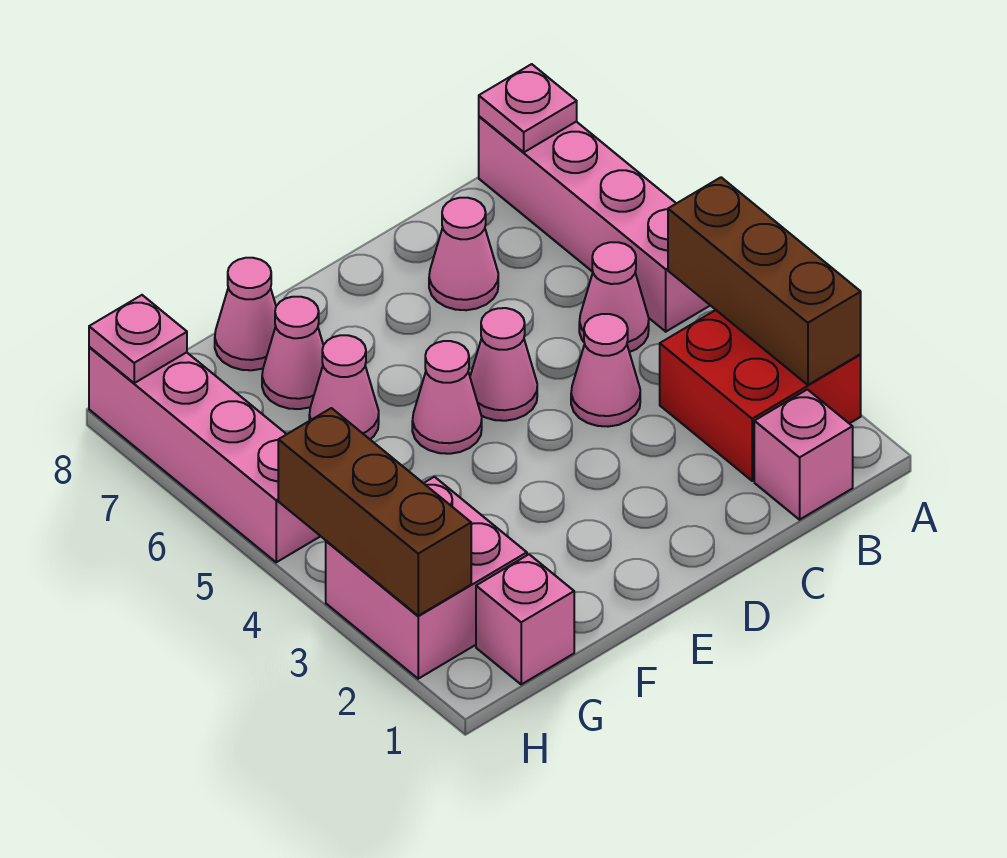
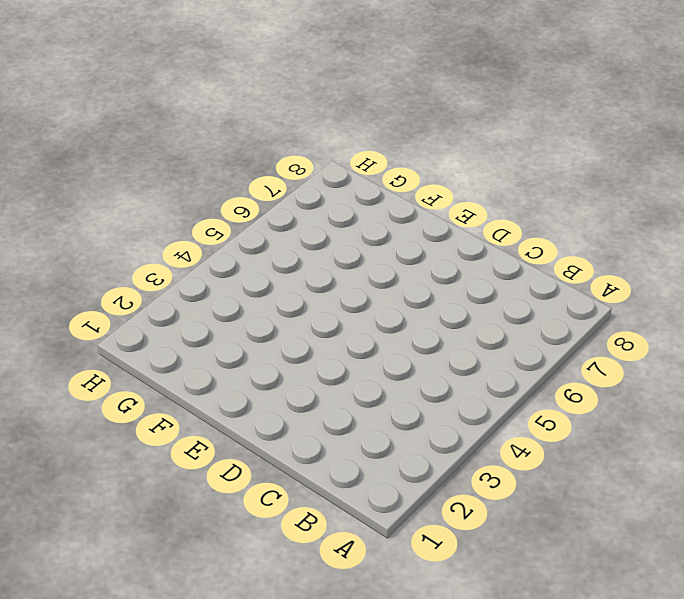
none -> red 2x2 brick [660,310,861,481]
none -> pink 1x4 brick [479,116,710,332]
none -> pink 1x1 brick [754,389,853,520]

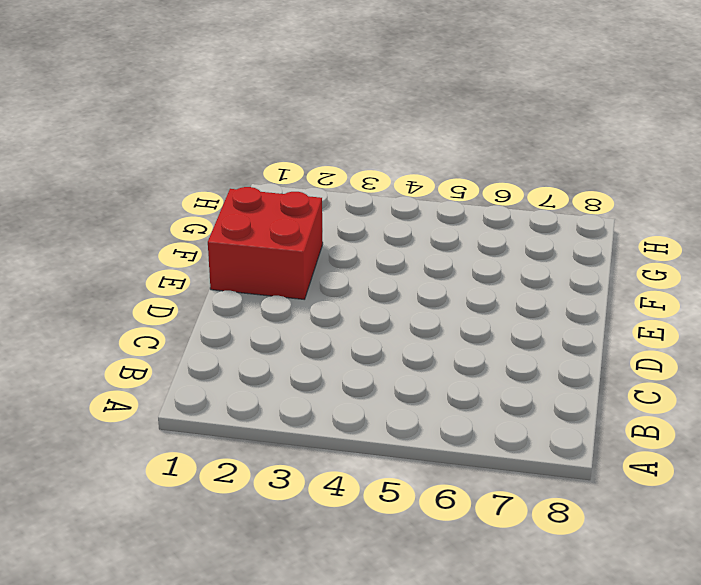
red 2x2 brick [208,187,323,299] -> red 2x2 brick moved to [660,310,861,481]
none -> pink 1x4 brick [479,116,710,332]
none -> pink 1x1 brick [754,389,853,520]
none -> pink 1x1 cone [579,242,649,352]

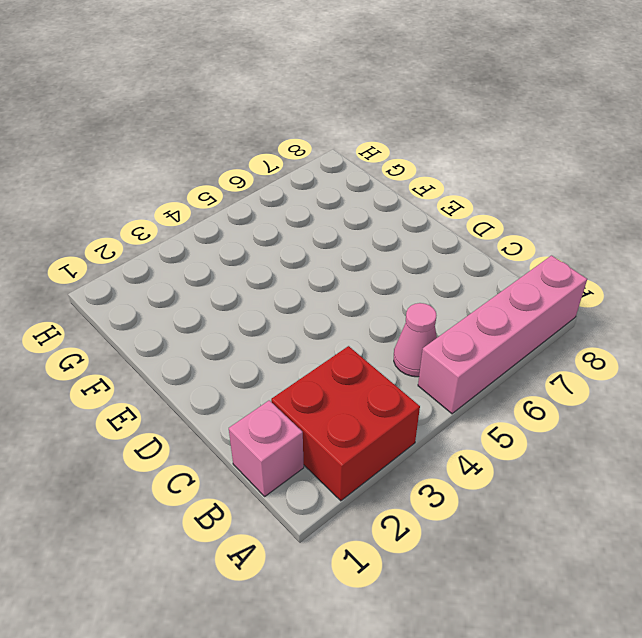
none -> pink 1x1 cone [571,314,640,427]
none -> pink 1x1 cone [429,198,498,310]
none -> pink 1x1 cone [470,308,537,421]

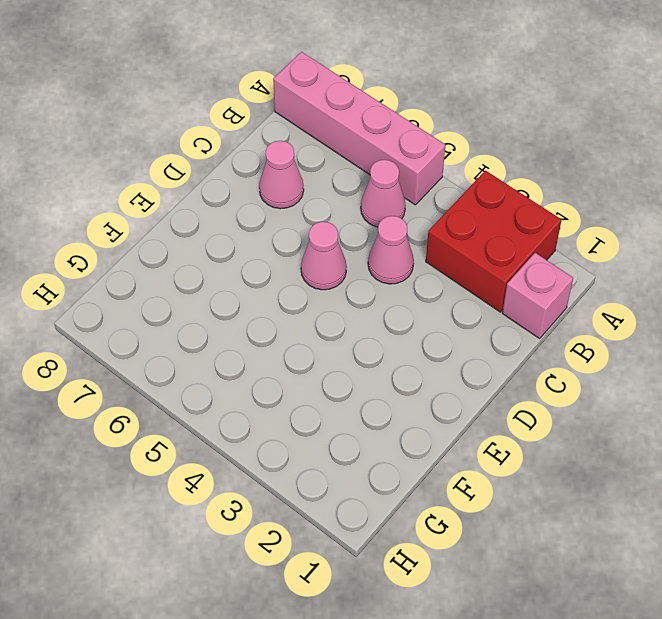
none -> pink 1x1 cone [412,341,482,454]
none -> pink 1x1 cone [309,335,379,439]
none -> pink 1x1 cone [262,297,323,409]

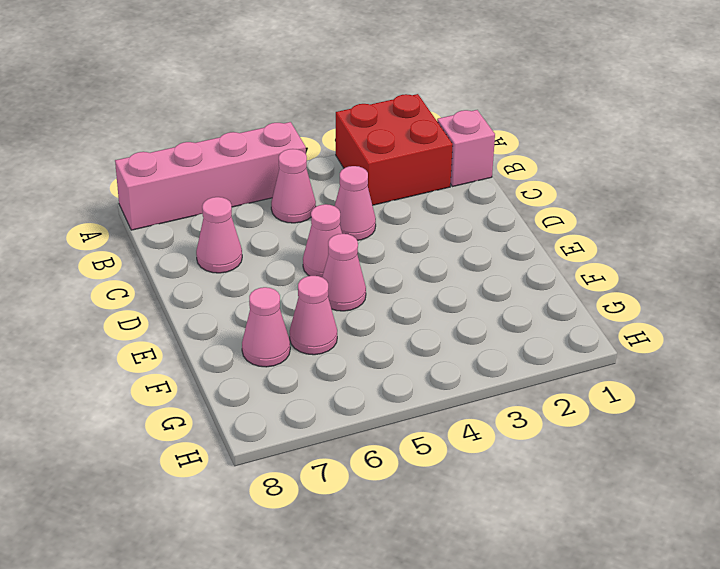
none -> pink 1x1 cone [215,258,276,370]
none -> pink 1x1 brick [476,554,574,684]
none -> pink 2x2 brick [326,477,527,679]

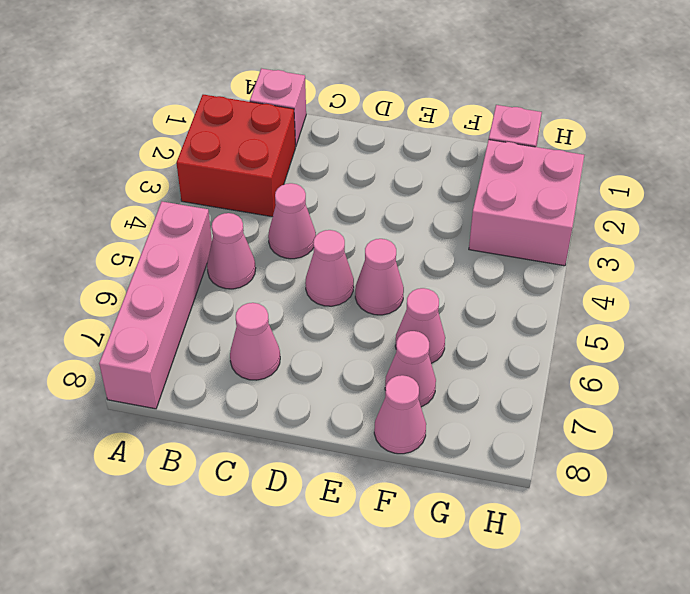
none -> pink 1x4 brick [89,347,320,562]
none -> brown 1x3 brick [668,177,861,385]
none -> pink 1x1 plate [479,64,577,152]

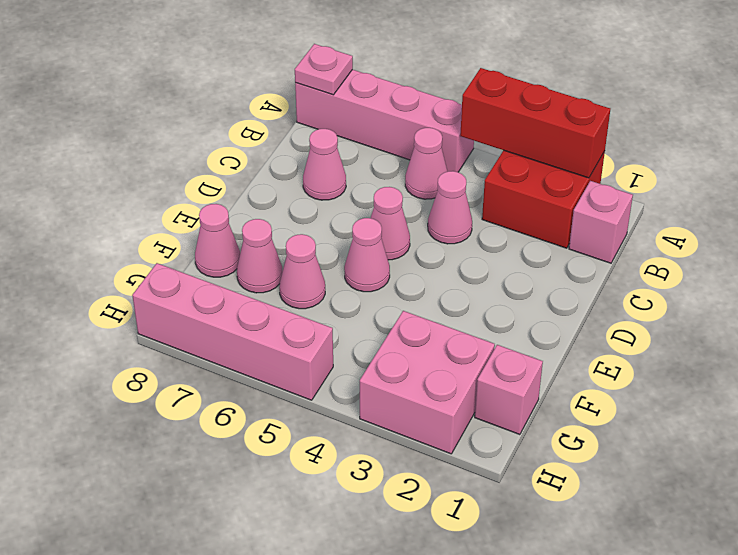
red 1x3 brick [460,68,610,178] -> brown 1x3 brick [668,177,861,385]
none -> brown 1x3 brick [278,408,471,616]
none -> pink 1x1 plate [89,295,187,383]

